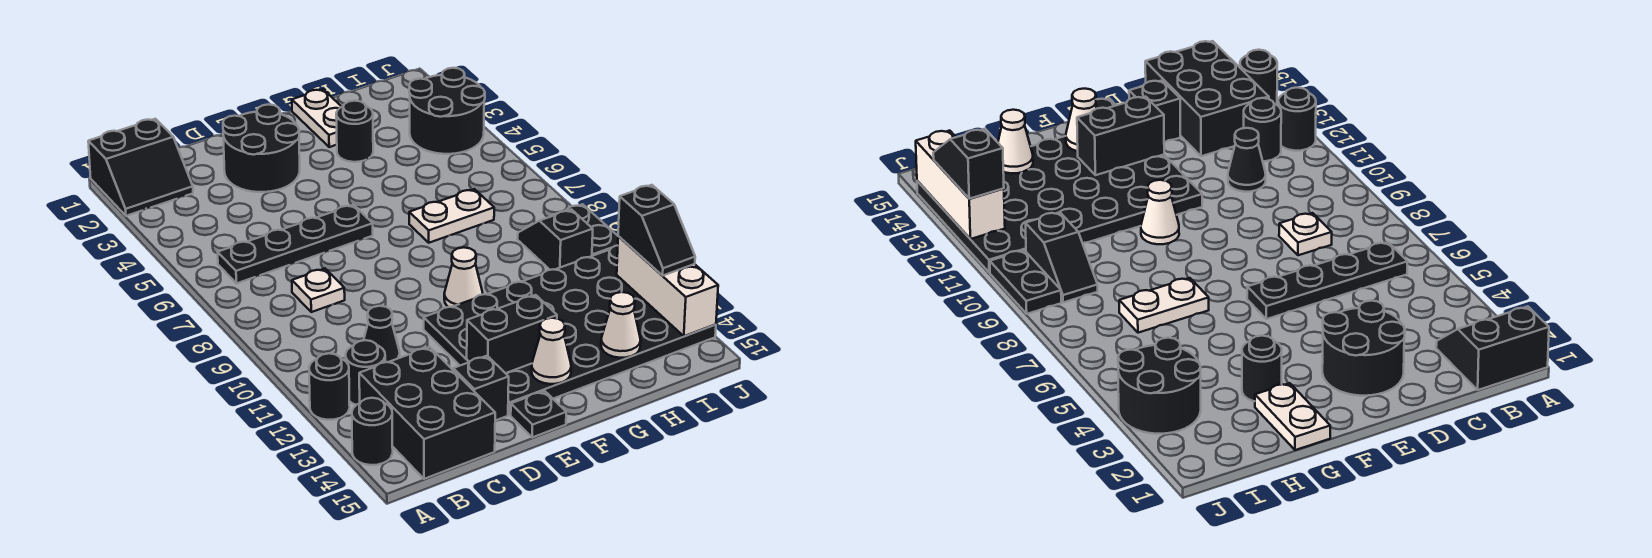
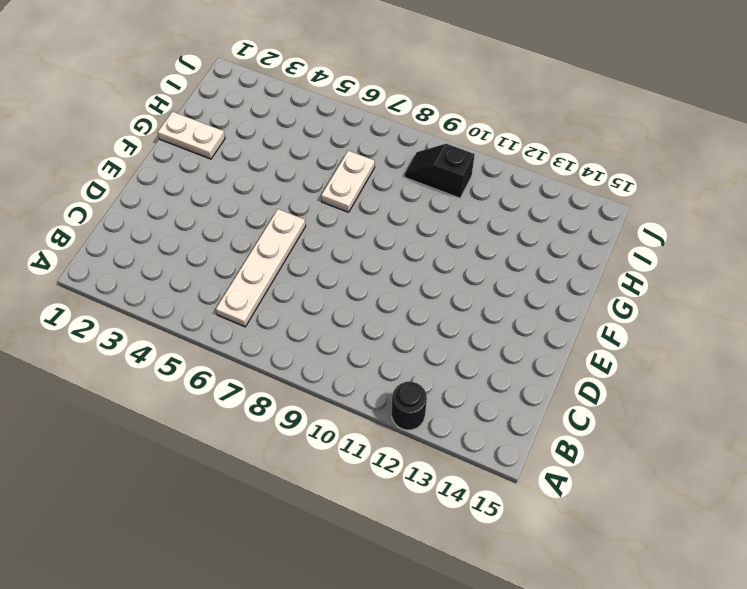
white 1x4 plate [216,209,306,327] -> black 1x4 plate [218,205,373,283]
none -> black 2x2 slope [88,119,193,216]
none -> black 1x1 round brick [352,398,393,465]
none -> black 1x1 round brick [346,340,385,405]

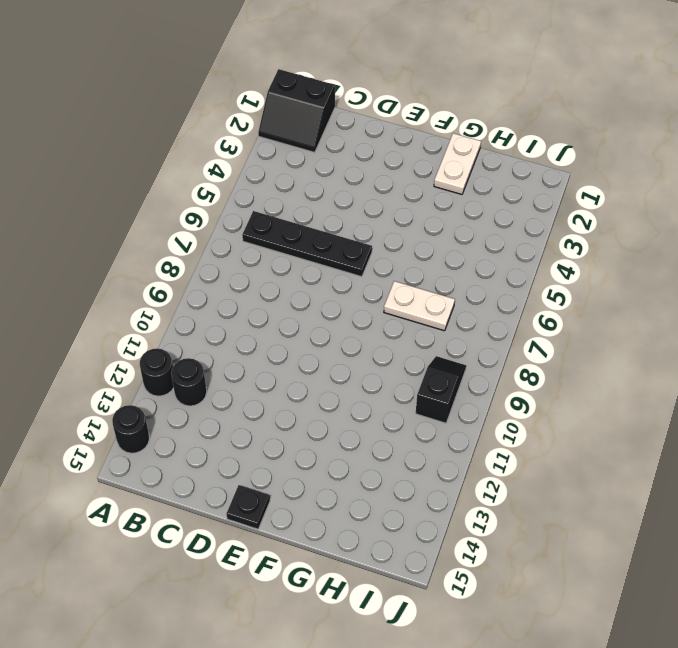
none -> black 2x3 brick [359,347,495,479]
none -> white 1x1 plate [292,269,345,312]
none -> black 1x1 cone [364,306,400,362]

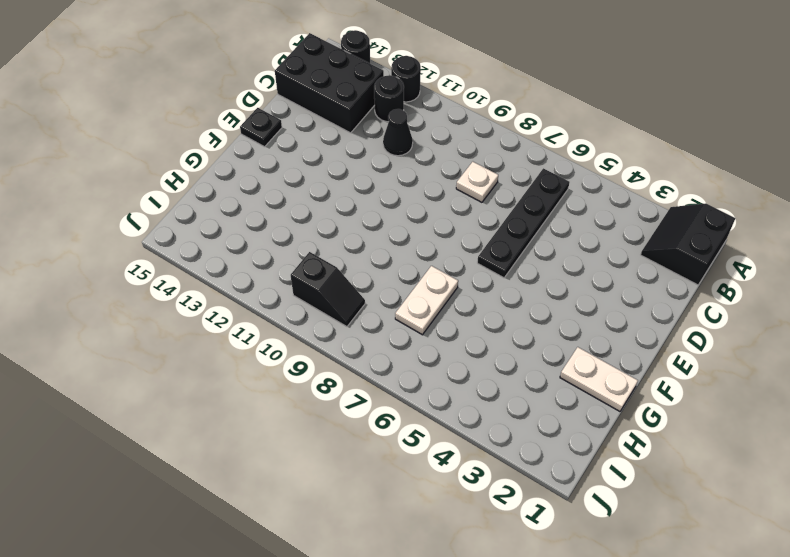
none -> black 2x2 round brick [223,104,300,192]
none -> black 1x1 brick [453,356,509,421]
none -> black 4x6 plate [424,246,716,415]

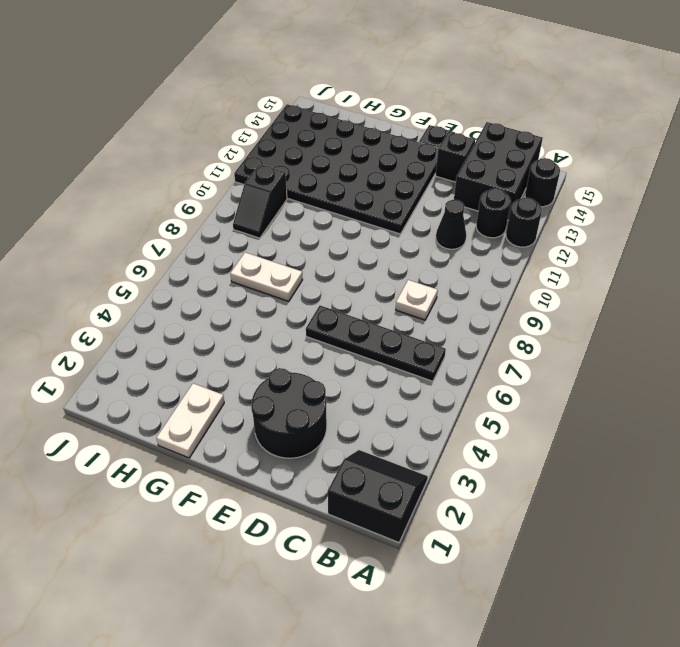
none -> white 1x1 cone [444,247,483,307]
none -> black 1x1 round brick [336,101,373,162]
none -> black 2x2 round brick [409,68,485,154]

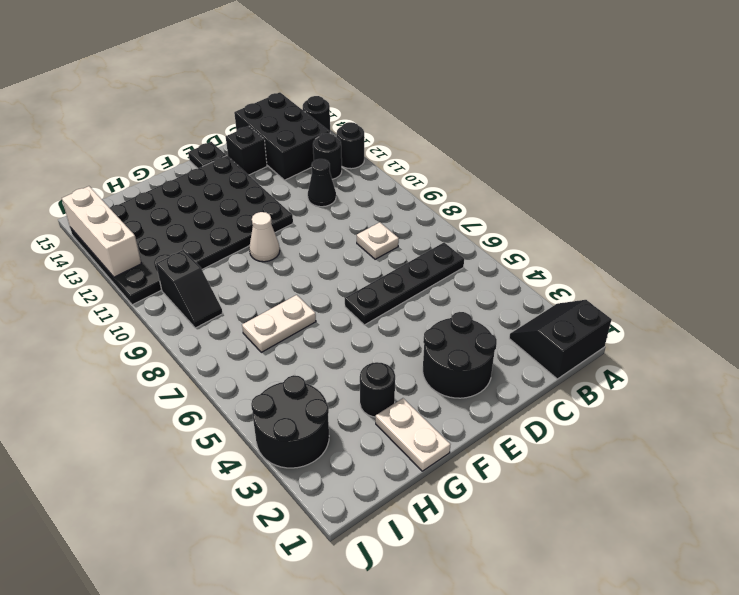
none -> black 1x2 plate [552,204,618,256]
none -> black 1x2 brick [467,295,557,373]
none -> white 1x1 cone [532,318,571,384]

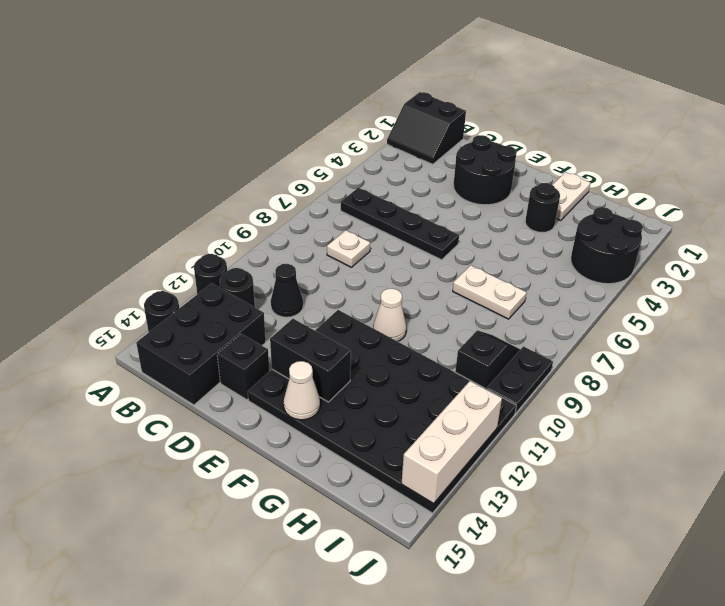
none -> black 1x1 plate [511,391,566,437]
none -> white 1x1 cone [601,292,641,358]
none -> black 1x2 slope [618,185,695,276]

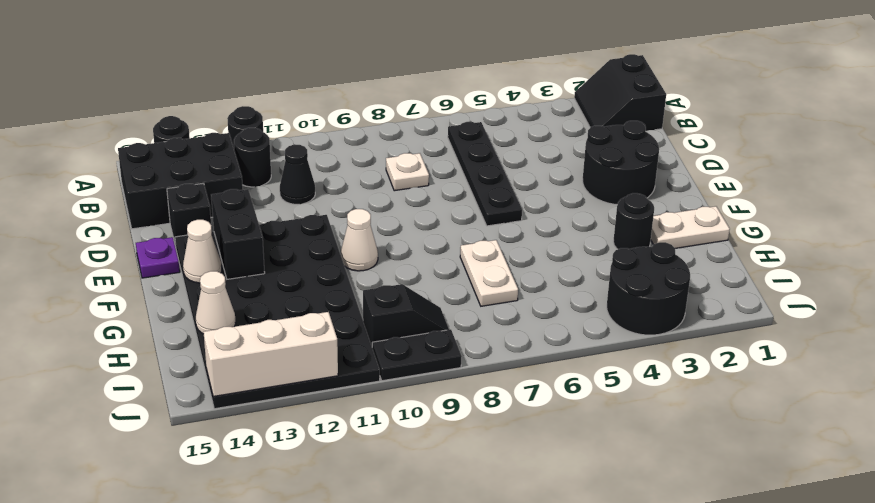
purple 1x1 plate [136,237,180,278] -> black 1x1 plate [511,391,566,437]
none -> black 1x2 slope [618,185,695,276]

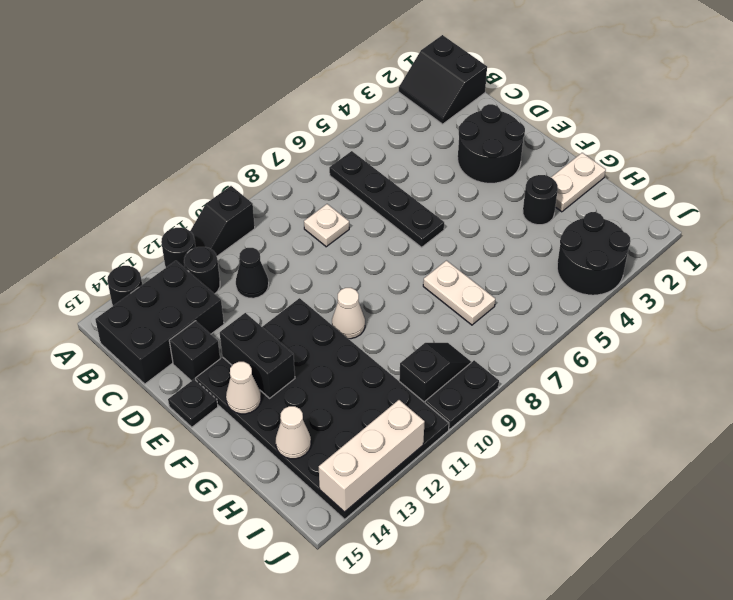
black 1x2 slope [190,186,255,256] -> black 1x2 slope moved to [618,185,695,276]

